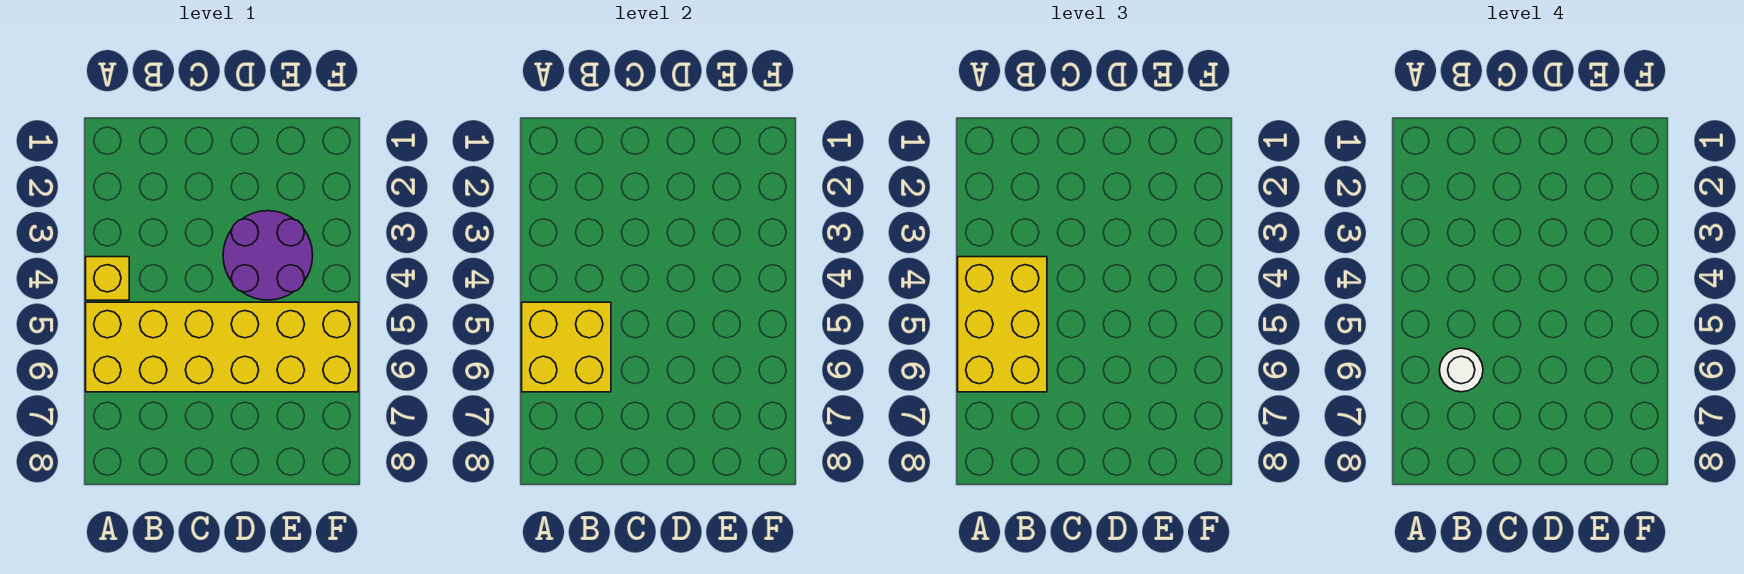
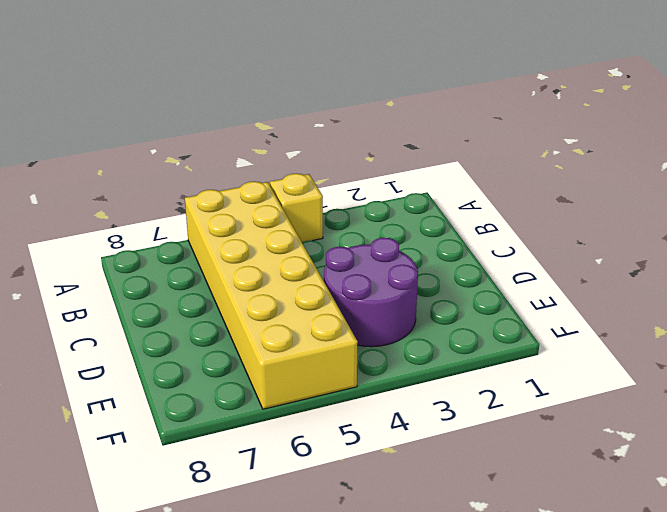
none -> yellow 2x2 brick [522,302,611,392]
none -> yellow 2x3 brick [958,257,1047,392]

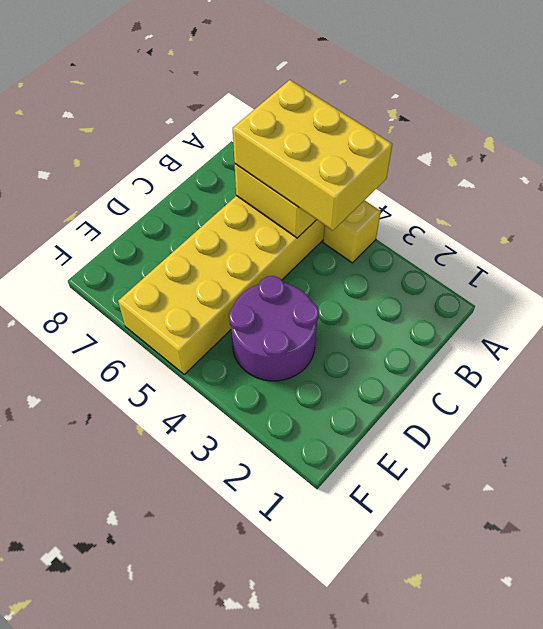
none -> white 1x1 round brick [1440,348,1483,392]

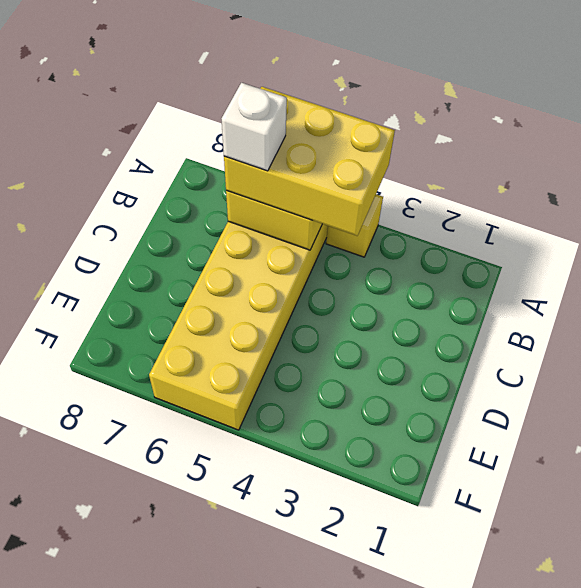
white 1x1 brick [221,83,287,171] -> white 1x1 round brick [1440,348,1483,392]
none -> purple 2x2 round brick [223,211,313,300]

